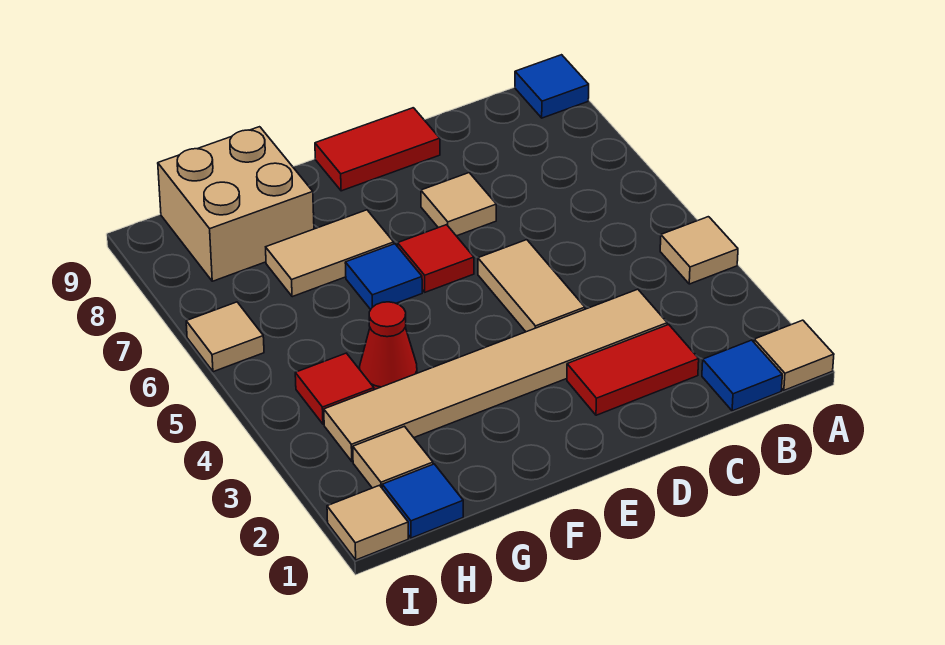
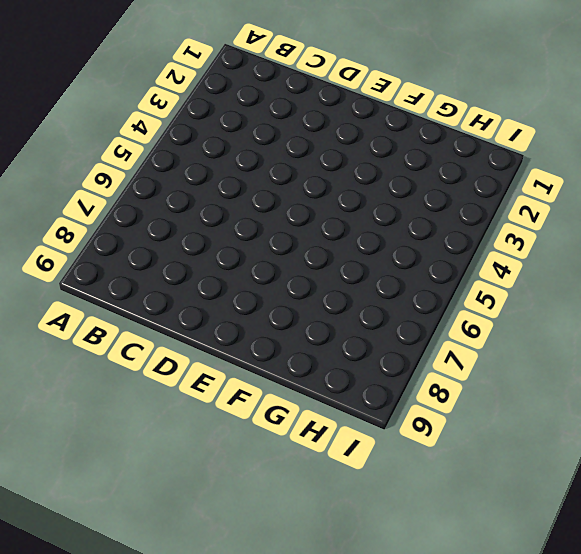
none -> tan 1x1 tile [754,320,834,390]
none -> tan 1x1 tile [660,217,738,284]
none -> blue 1x1 tile [515,55,589,118]

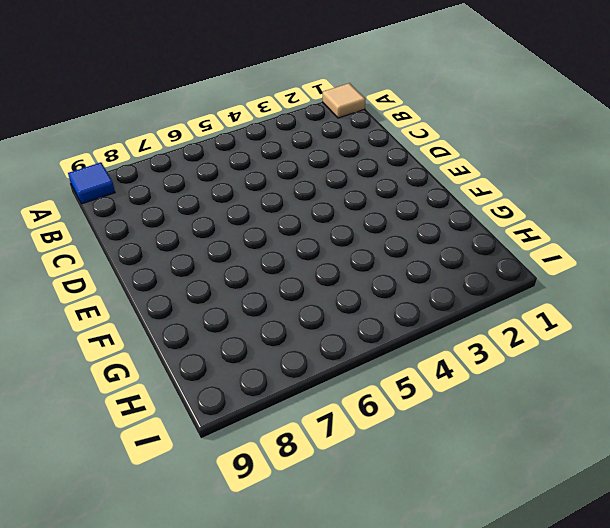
none -> tan 1x1 tile [660,217,738,284]
none -> blue 1x1 tile [702,340,782,411]
none -> red 1x2 tile [567,325,699,415]

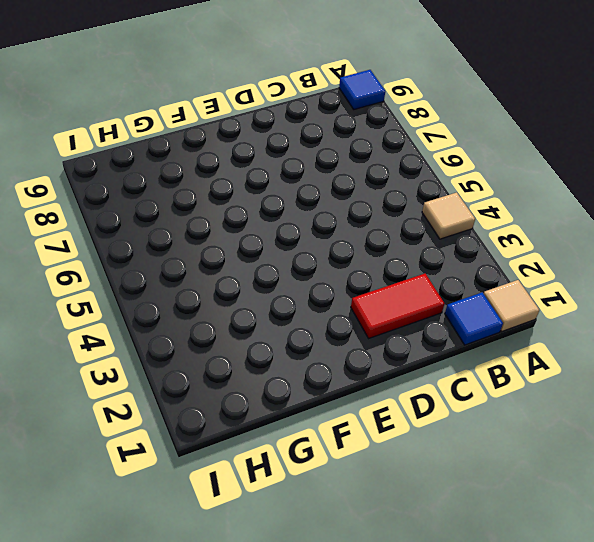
none -> tan 1x6 tile [324,289,667,461]
none -> tan 1x2 tile [478,240,585,332]
none -> tan 1x1 tile [421,173,496,236]

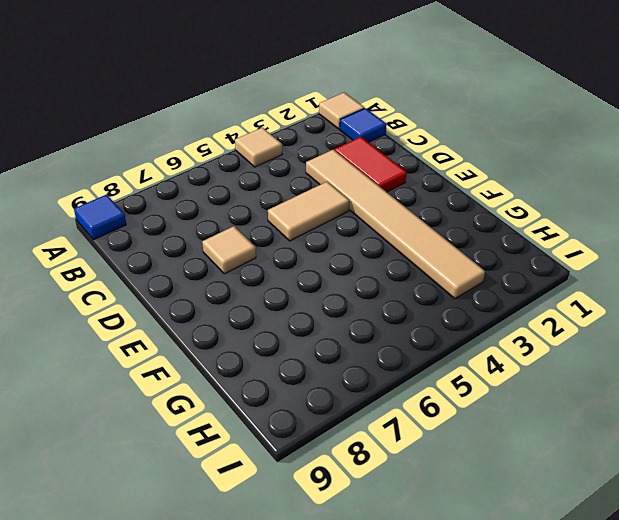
none -> red 1x2 tile [315,108,440,191]
none -> red 1x1 tile [398,225,474,292]
none -> blue 1x1 tile [345,244,422,309]

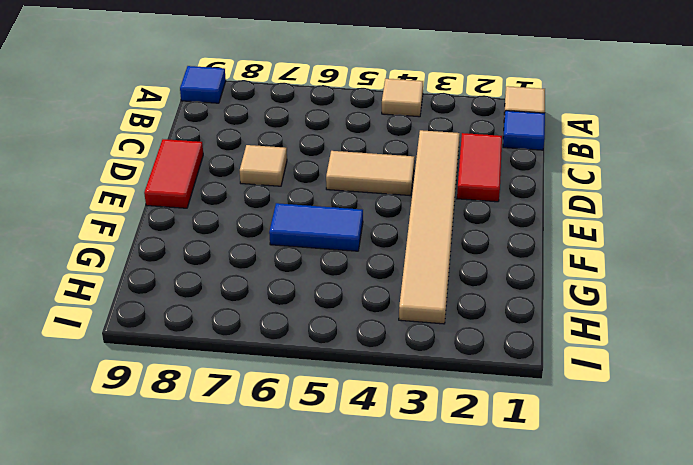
blue 1x2 tile [269,203,363,251] -> blue 1x1 tile [345,244,422,309]
none -> red 1x1 tile [398,225,474,292]
none -> tan 1x2 tile [266,210,394,297]
none -> red 1x1 cone [360,302,417,390]

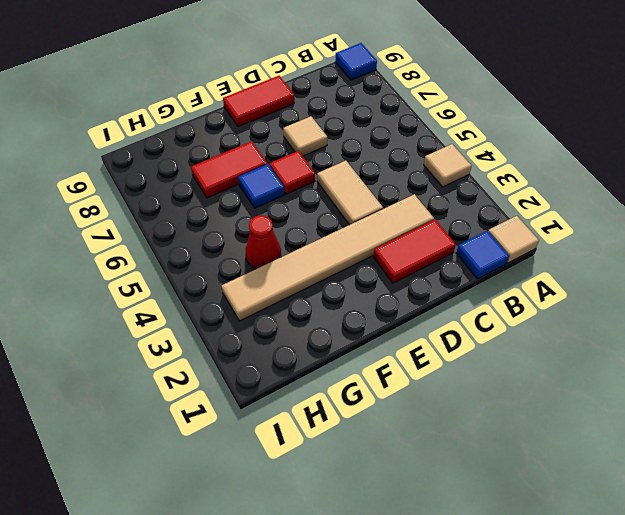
red 1x2 tile [191,141,267,198] -> tan 1x2 tile [266,210,394,297]
none -> tan 2x2 brick [158,127,314,281]
none -> blue 1x1 tile [382,464,463,538]
none -> tan 1x1 tile [353,426,433,488]

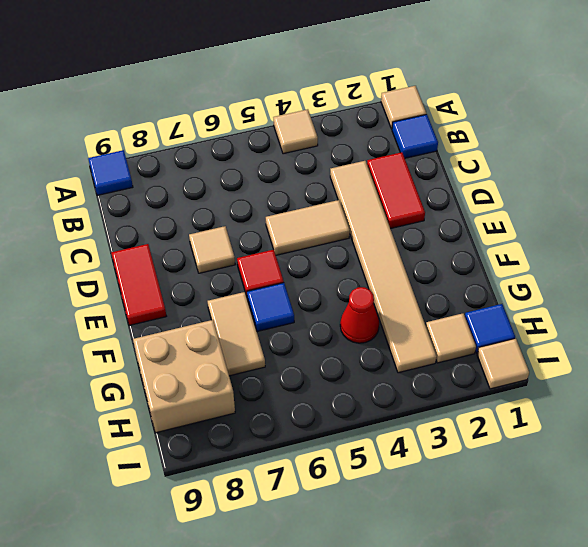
none -> red 1x1 tile [295,353,374,424]
none -> tan 1x1 tile [186,302,264,372]

